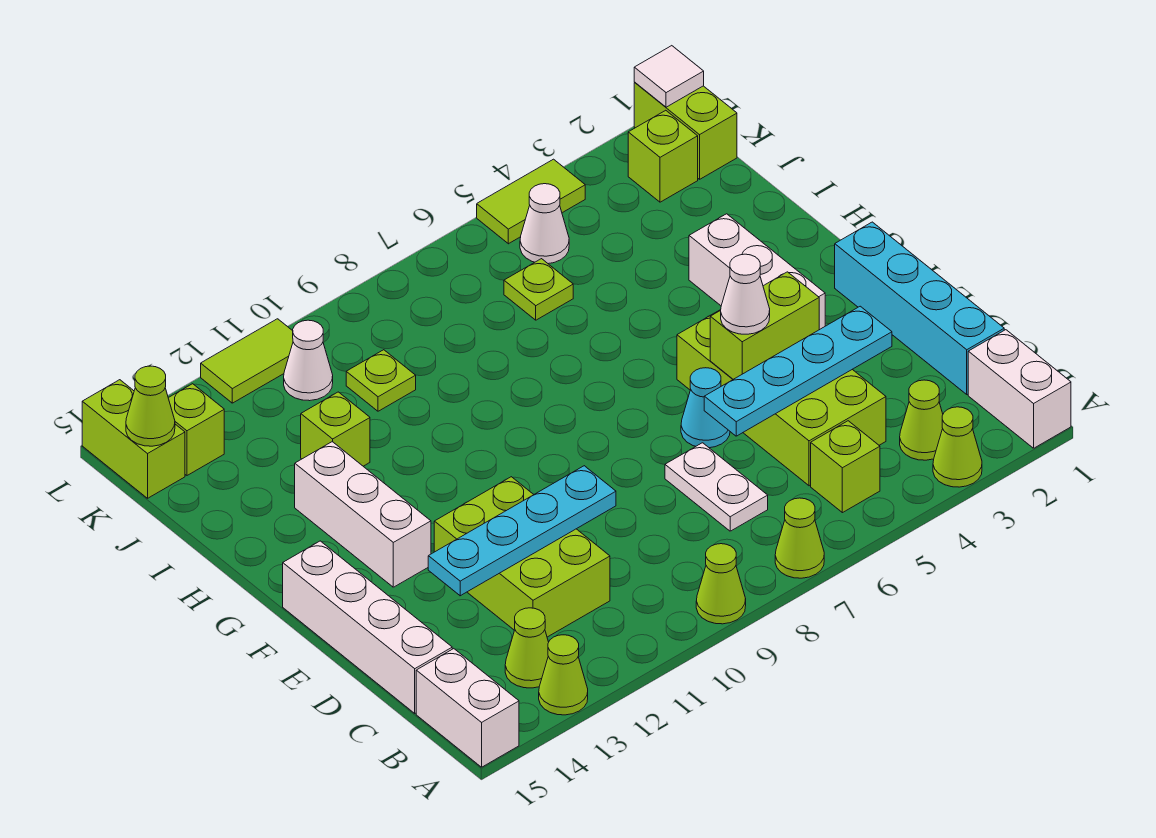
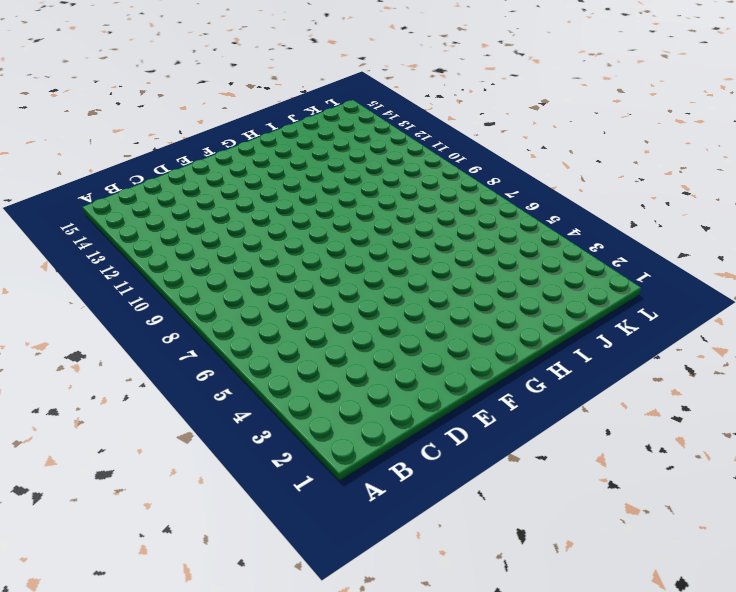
none -> white 1x2 brick [968,330,1071,448]
none -> lime 1x1 cone [933,407,982,487]
none -> lime 1x1 cone [775,498,824,578]
none -> lime 1x1 cone [696,544,746,624]

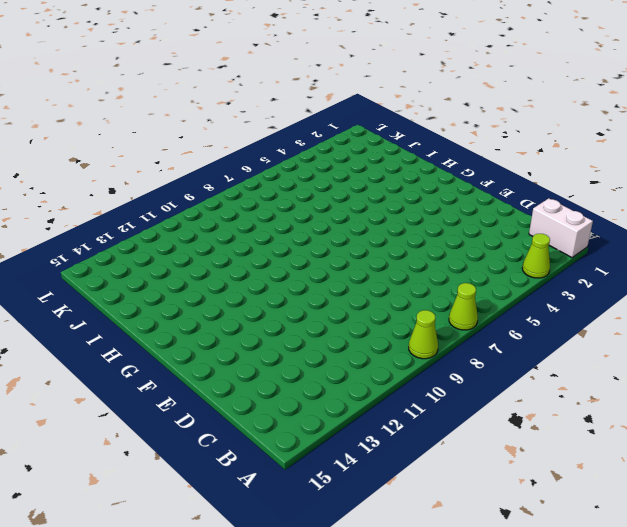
none -> lime 1x1 cone [539,635,588,715]
none -> white 1x2 brick [416,649,519,767]
none -> lime 1x1 cone [900,380,943,460]
none -> lime 1x1 brick [811,421,880,513]

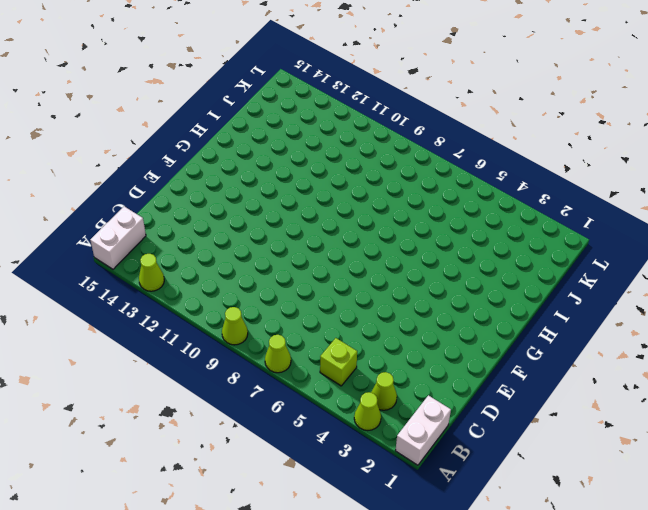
none -> lime 1x1 cone [505,608,549,688]
none -> cyan 1x4 brick [835,222,1004,394]
none -> lime 2x4 brick [677,310,886,486]
none -> white 1x2 plate [665,443,768,531]

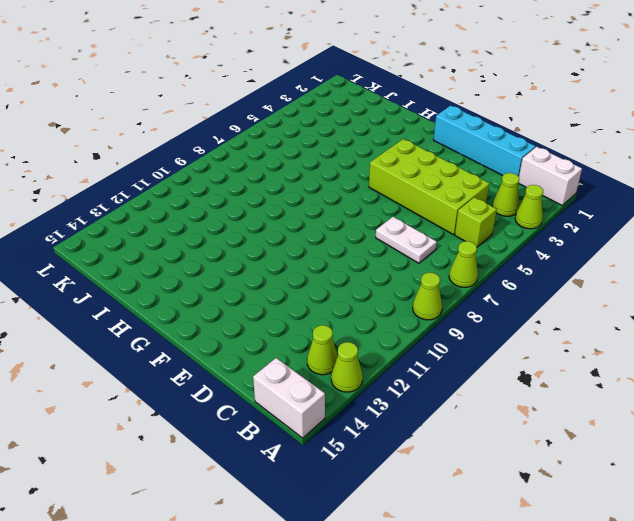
none -> lime 2x3 brick [434,477,610,637]
none -> white 1x4 brick [283,541,452,713]
none -> cyan 1x1 cone [681,368,730,448]
none -> white 1x3 brick [689,214,825,330]

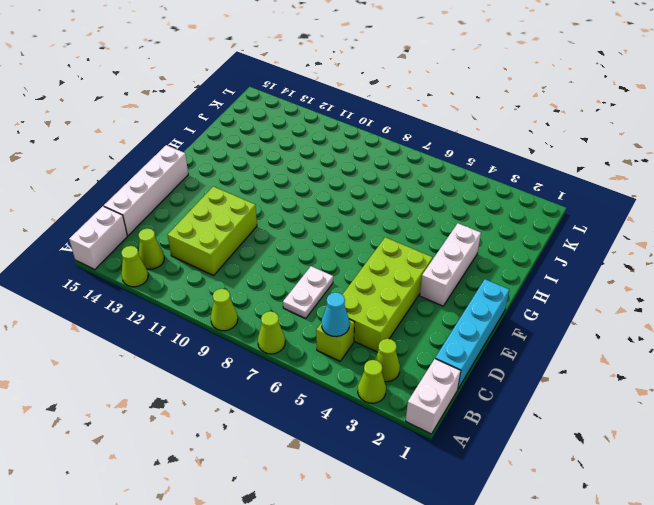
cyan 1x1 cone [322,292,349,337] -> cyan 1x1 cone moved to [681,368,730,448]
none -> white 1x3 brick [295,442,431,587]
none -> lime 1x1 brick [301,392,370,466]
none -> lime 1x1 plate [504,259,573,320]
none -> lime 1x1 plate [346,350,416,411]

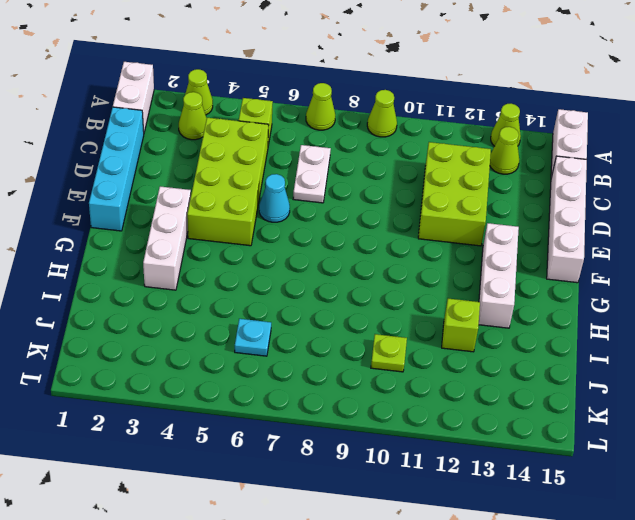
cyan 1x1 plate [235,319,271,356] -> lime 1x1 plate [504,259,573,320]
none -> lime 1x2 brick [634,83,737,179]
none -> lime 1x1 brick [628,110,698,202]
none -> white 1x1 cone [520,184,569,264]
none -> white 1x1 cone [284,320,333,401]

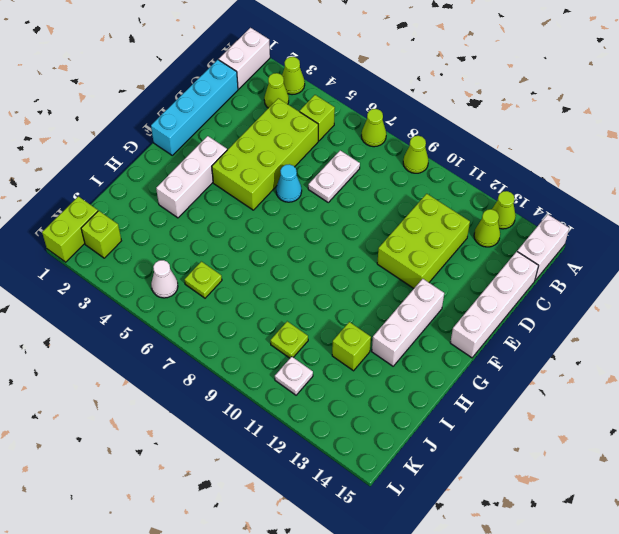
white 1x1 plate [275,357,313,395] -> white 1x1 cone [284,320,333,401]
none -> lime 1x1 brick [168,384,224,475]
none -> lime 1x2 brick [82,380,185,498]
none -> lime 1x2 tile [477,159,585,244]
none -> lime 1x2 tile [201,319,293,403]

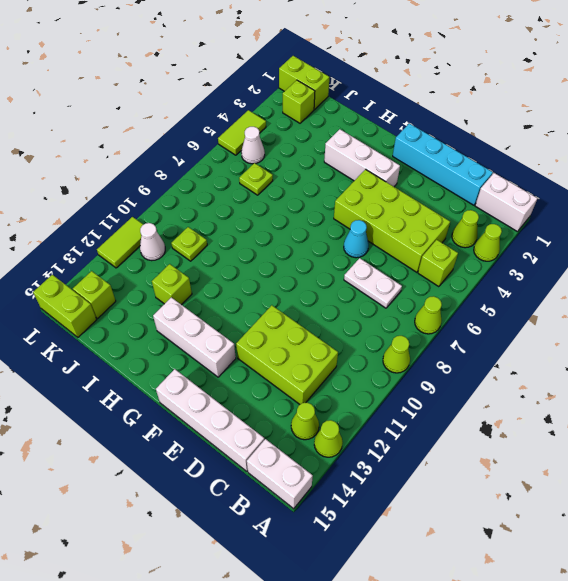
none -> cyan 1x4 plate [704,306,892,436]
none -> cyan 1x4 plate [428,466,616,596]
none -> lime 1x2 brick [710,272,819,379]
none -> lime 1x1 cone [126,366,175,446]

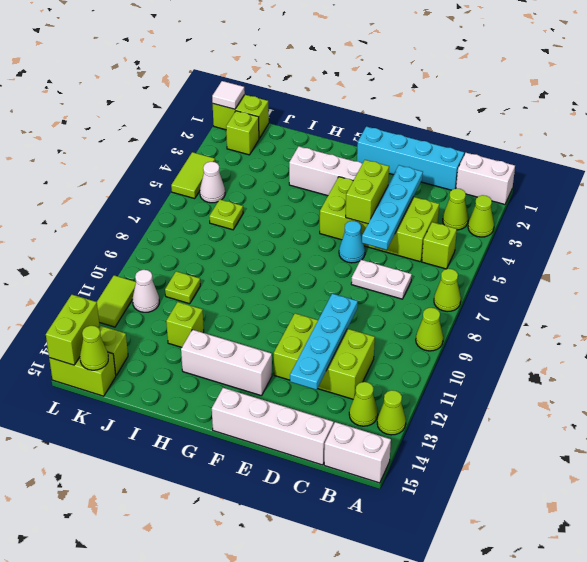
lime 1x2 brick [46,295,99,365] -> none
none -> white 1x1 cone [721,254,770,334]

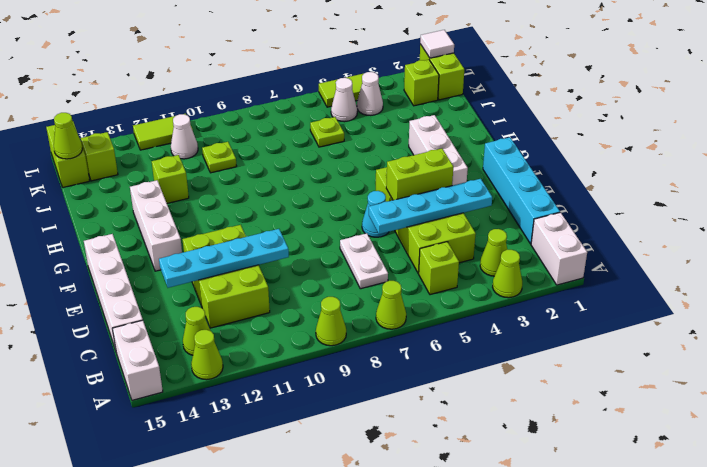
white 1x1 cone [357,72,383,115] -> white 1x1 cone moved to [721,254,770,334]

